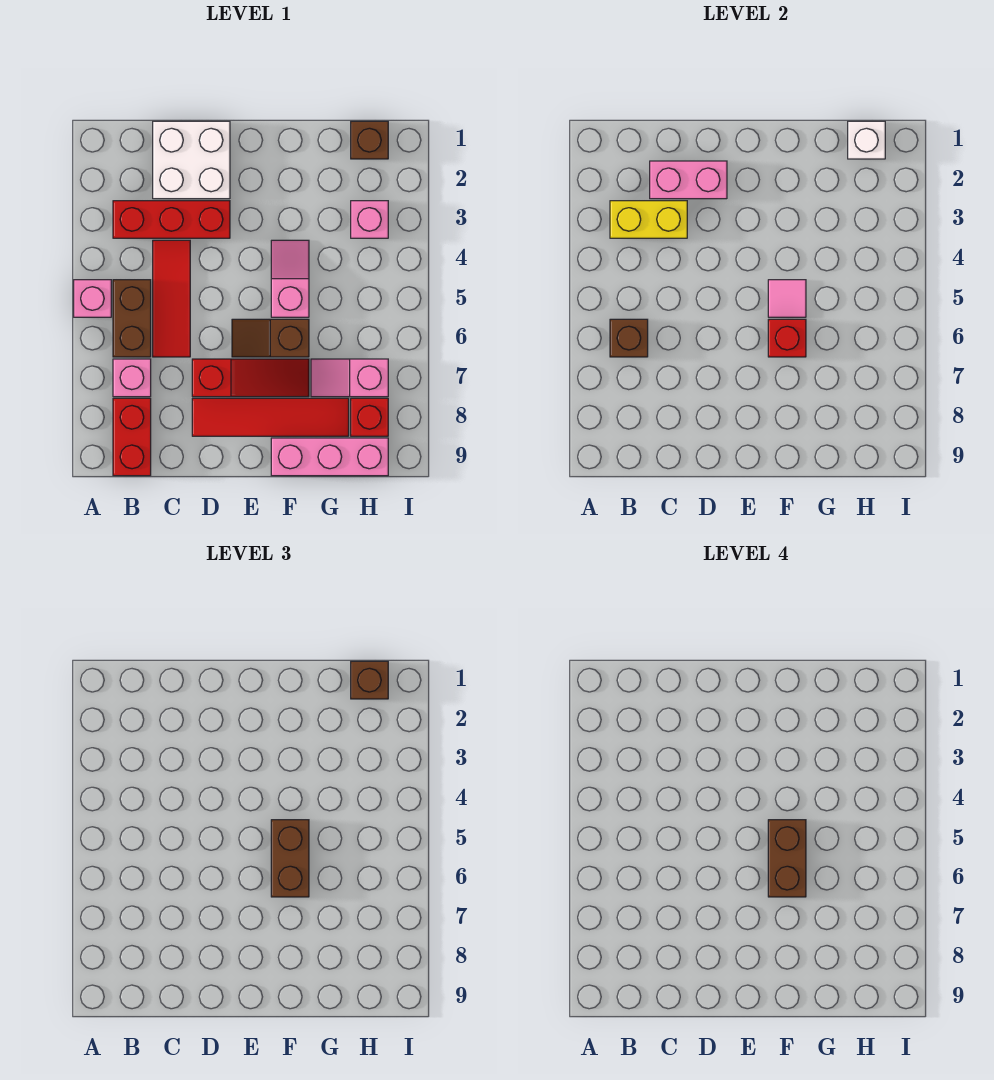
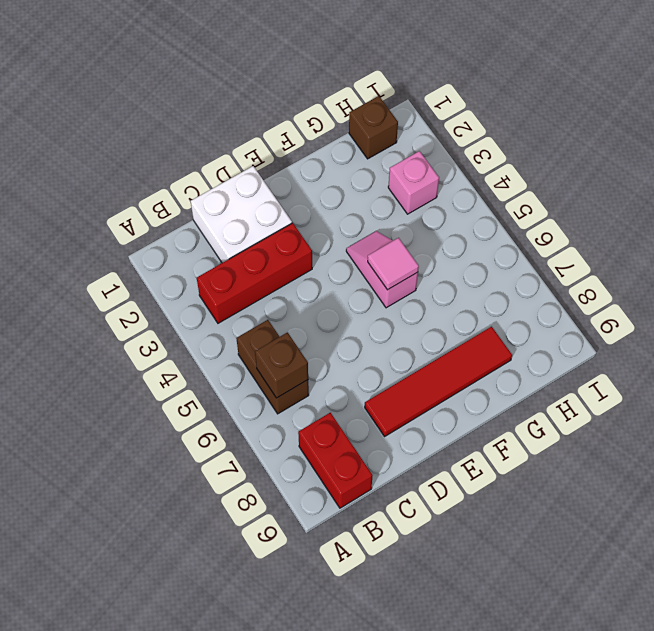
none -> pink 1x1 brick [74,280,111,317]
none -> pink 1x1 brick [113,359,151,397]
none -> red 1x3 tile [153,240,190,357]

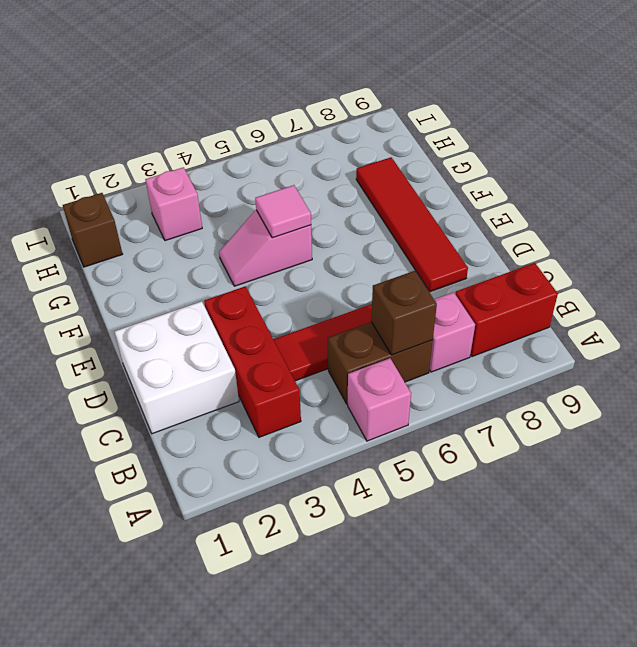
none -> red 1x3 slope [192,359,309,397]
none -> brown 1x2 slope [232,319,309,357]
none -> pink 1x3 brick [271,438,388,476]

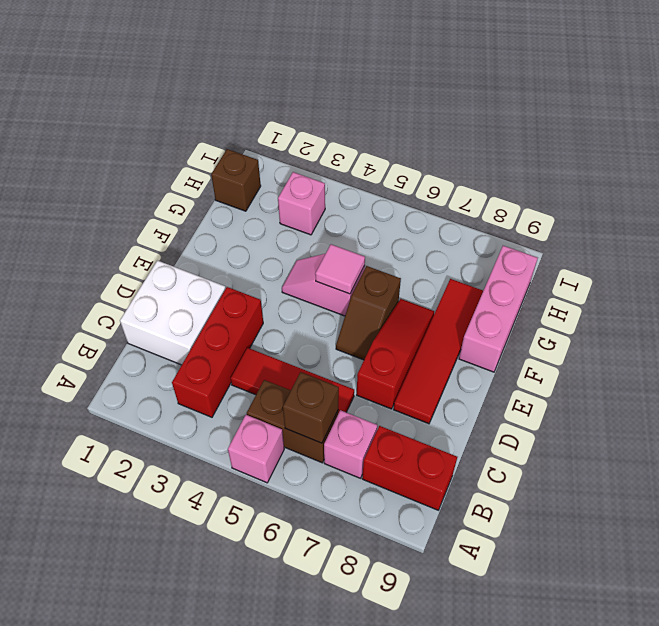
none -> pink 1x2 slope [311,359,388,397]
none -> red 1x1 brick [351,398,388,436]
none -> yellow 1x2 brick [610,201,687,238]

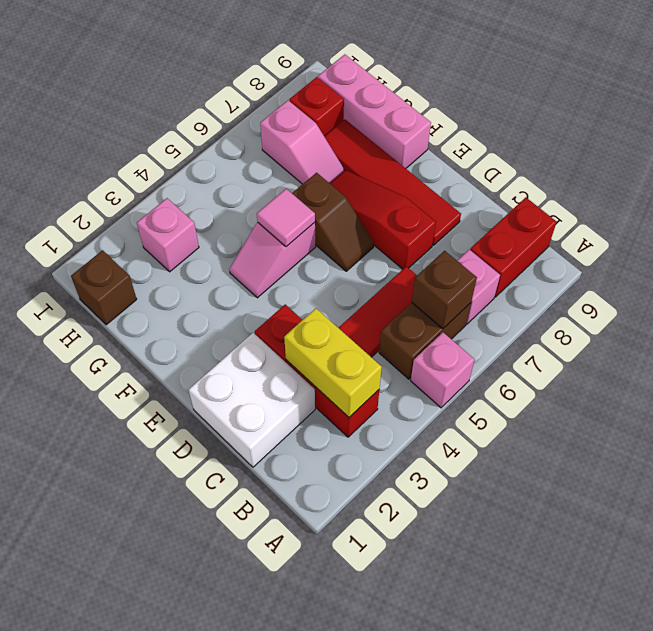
none -> pink 1x2 brick [650,161,727,199]
none -> red 1x1 brick [768,319,806,357]
none -> white 1x1 brick [848,121,885,159]

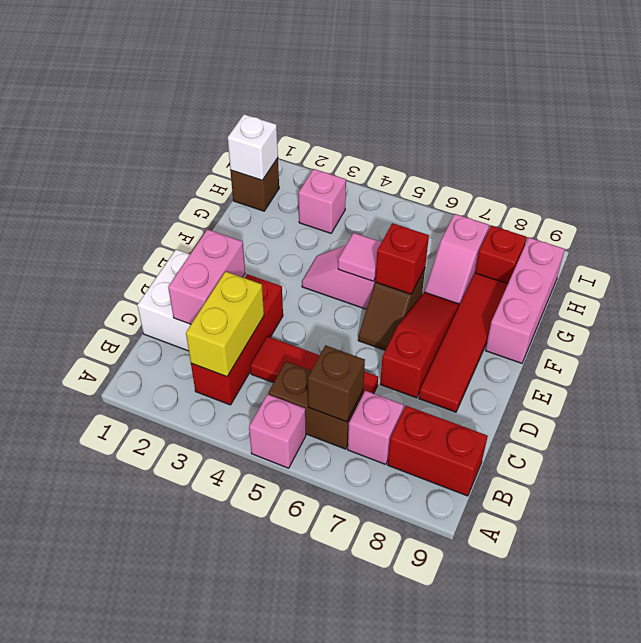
none -> brown 1x2 brick [271,820,309,897]
none -> brown 1x1 brick [351,661,388,699]
none -> brown 1x2 brick [768,820,806,897]

